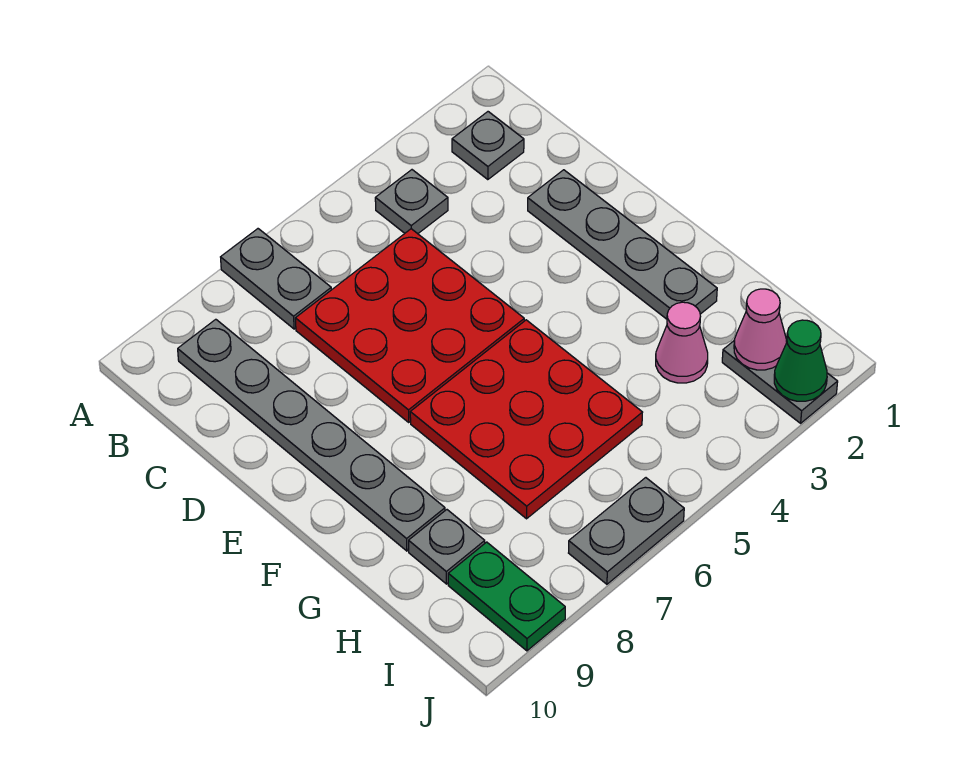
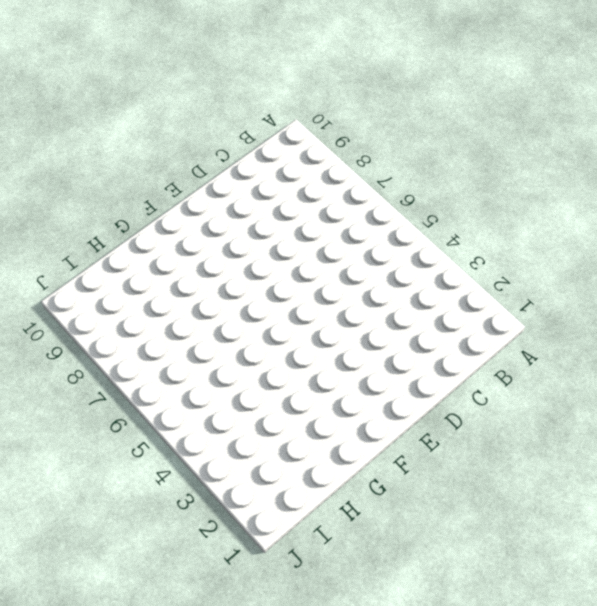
none -> grey 1x2 plate [221,229,331,329]
none -> grey 1x1 plate [452,112,524,180]
none -> grey 1x1 plate [375,170,448,234]

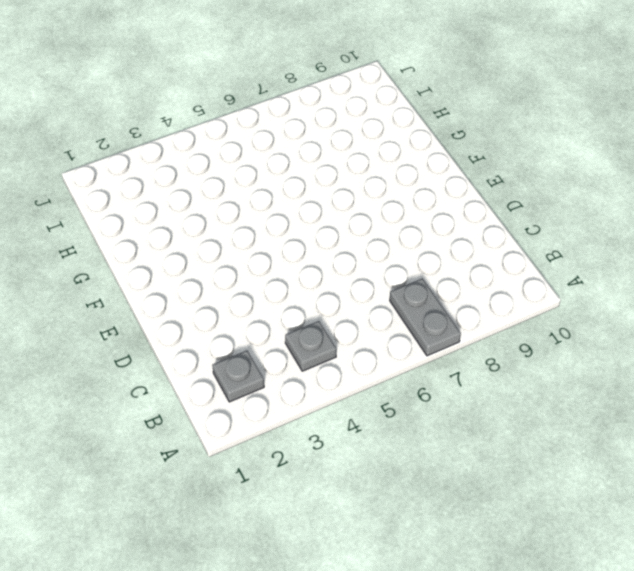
none -> grey 1x6 plate [178,319,445,551]
none -> red 3x3 plate [295,229,524,422]
none -> grey 1x4 plate [528,170,717,319]

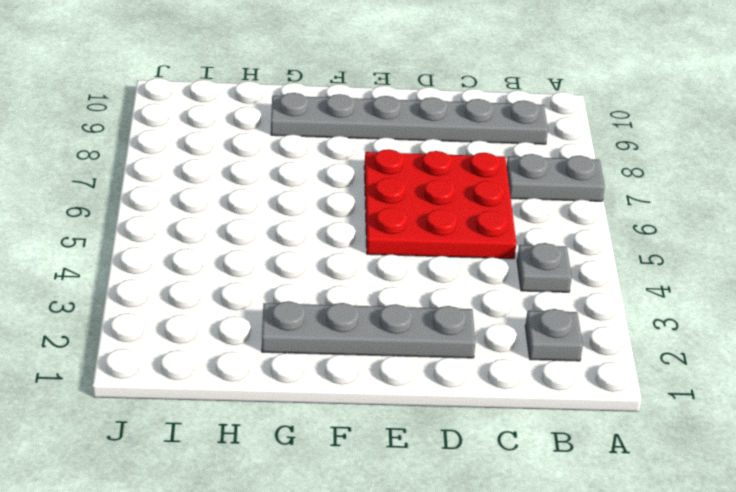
none -> red 3x3 plate [410,320,643,519]
none -> pink 1x1 cone [656,302,708,383]
none -> grey 1x1 plate [409,510,485,584]

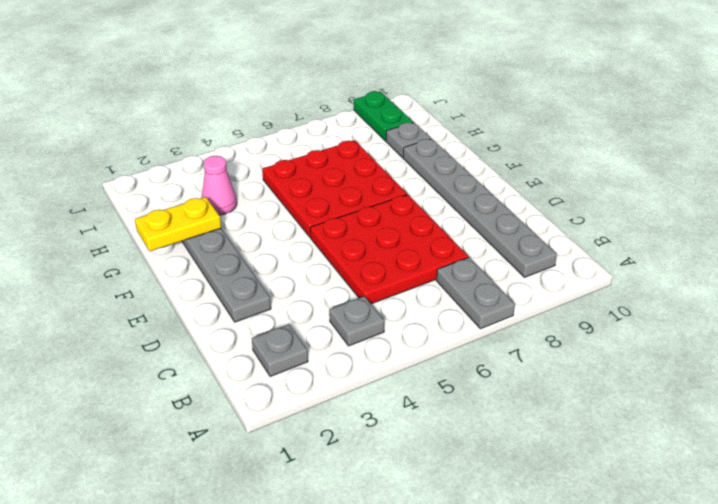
yellow 1x2 plate [135,197,221,251] -> none
none -> grey 1x2 plate [722,341,838,423]
none -> grey 1x2 plate [569,478,684,584]
none -> pink 1x1 cone [734,289,787,370]

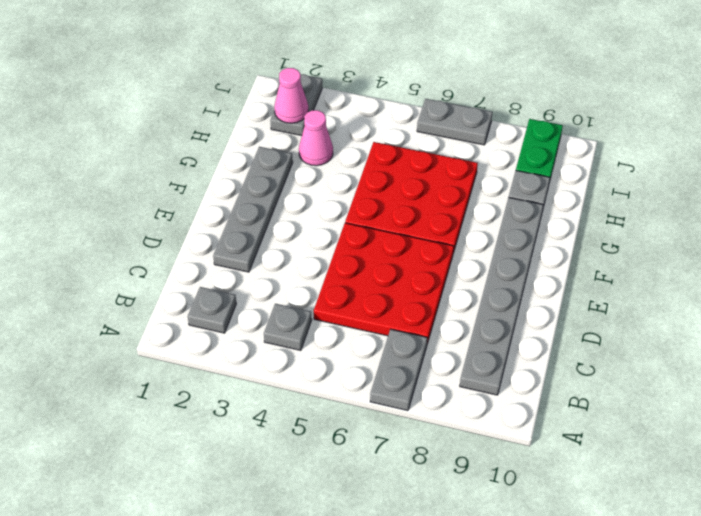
none -> green 1x1 cone [774,320,827,401]

